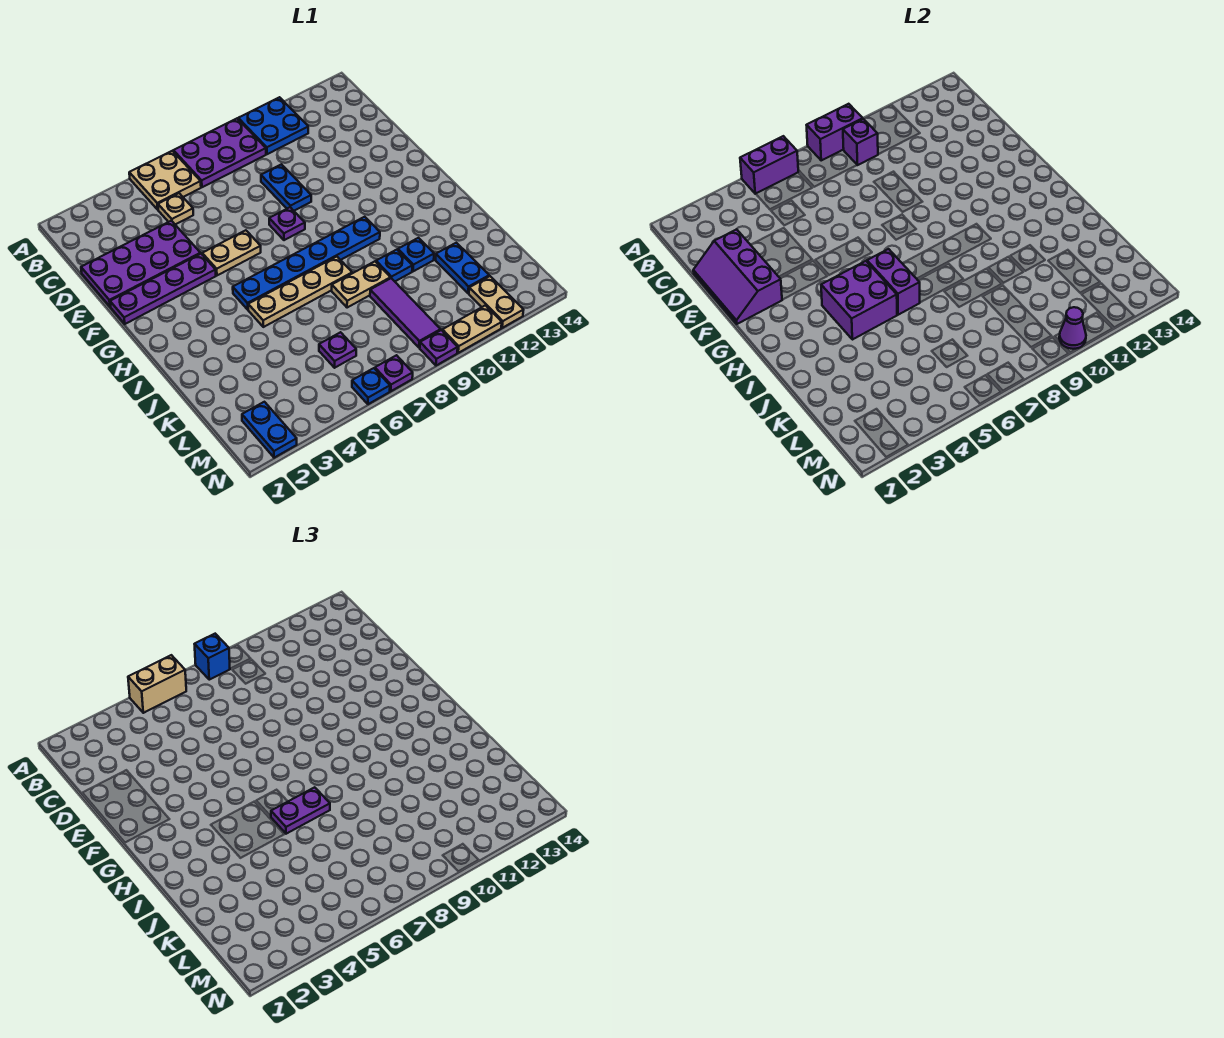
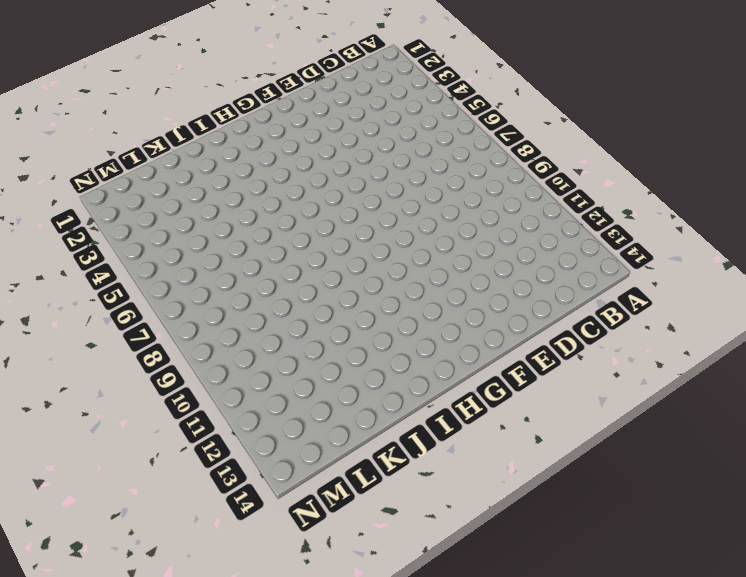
none -> tan 2x2 plate [129,151,201,210]
none -> purple 2x3 plate [173,119,266,187]
none -> blue 2x2 plate [238,97,308,154]
none -> tan 1x1 plate [158,193,193,224]

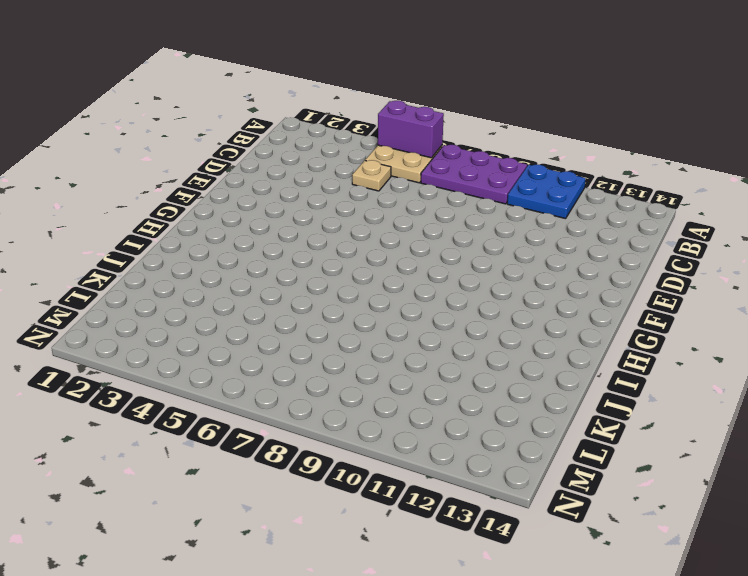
none -> purple 2x4 plate [81,221,200,307]
none -> blue 1x2 plate [261,164,311,211]
none -> purple 1x4 plate [110,254,216,324]
none -> tan 1x2 plate [202,230,261,275]

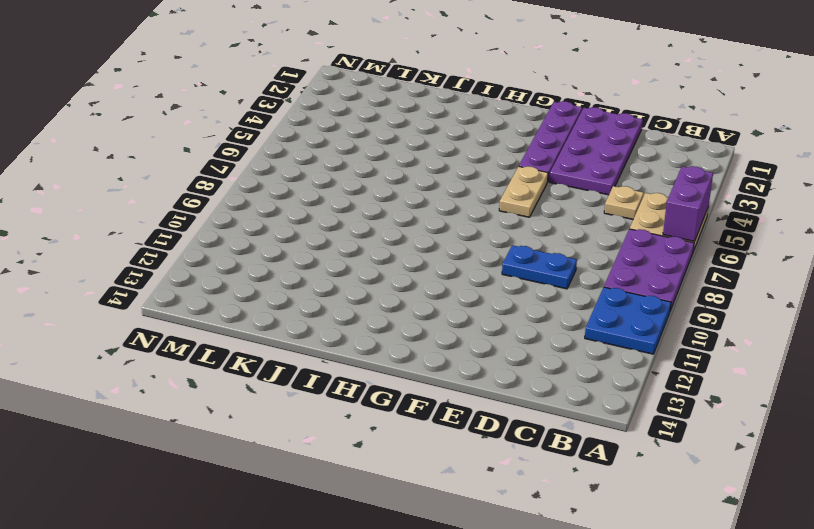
none -> purple 1x1 plate [269,207,305,240]
none -> blue 1x6 plate [233,217,380,310]
none -> tan 1x4 plate [248,257,352,327]
none -> tan 1x2 plate [332,261,391,308]

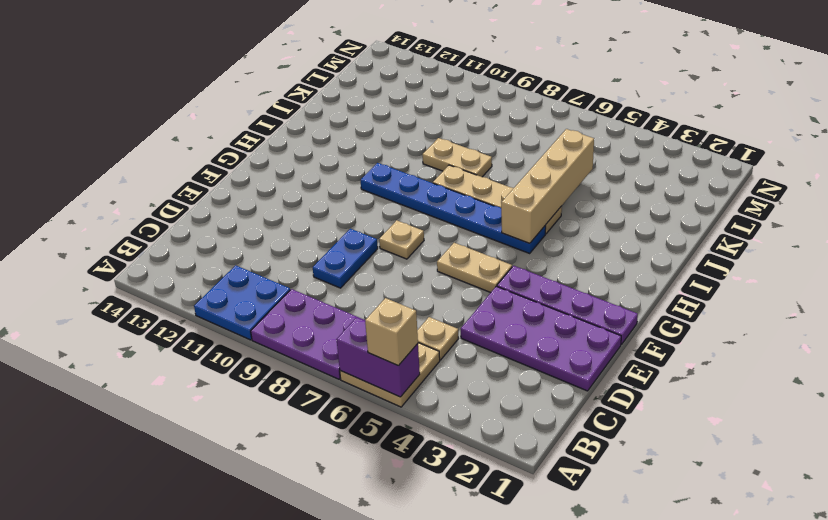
tan 1x1 brick [365,298,418,366] -> tan 1x2 brick [128,655,186,713]
tan 1x1 plate [379,220,424,259] -> purple 1x1 plate [269,207,305,240]
tan 1x4 brick [501,129,594,243] -> purple 2x2 brick [821,261,897,340]
none -> blue 1x1 plate [376,250,412,281]
none -> blue 1x1 plate [398,238,434,271]
none -> purple 1x3 tile [370,278,441,348]
none -> blue 1x2 plate [436,243,489,293]

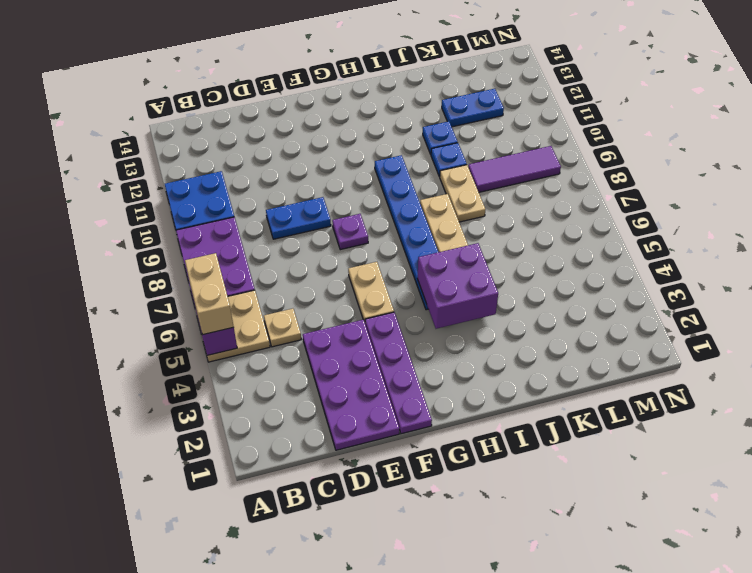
none -> purple 1x1 plate [319,332,356,368]
none -> blue 1x2 plate [242,402,297,458]
none -> tan 1x2 plate [469,276,523,328]
none -> blue 1x1 plate [352,368,390,404]

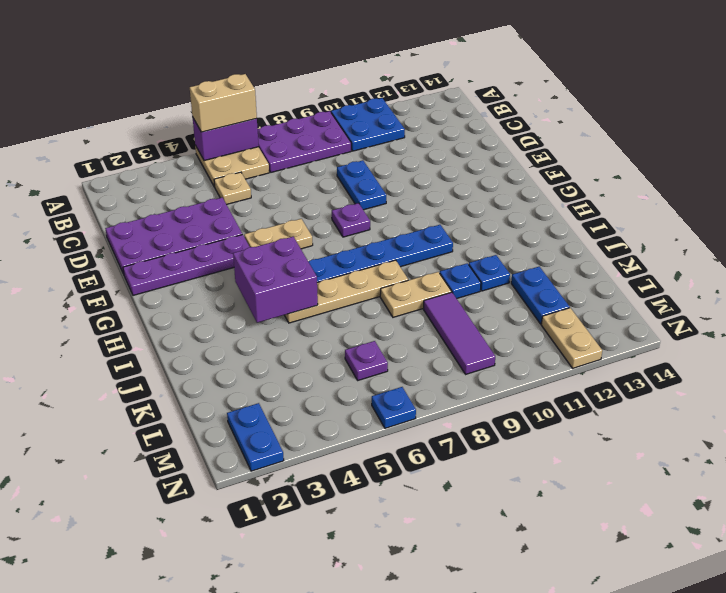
none -> purple 1x1 plate [375,355,413,391]
none -> purple 1x1 plate [420,330,458,365]
none -> tan 1x2 plate [442,305,502,353]
none -> purple 1x2 brick [807,104,863,160]

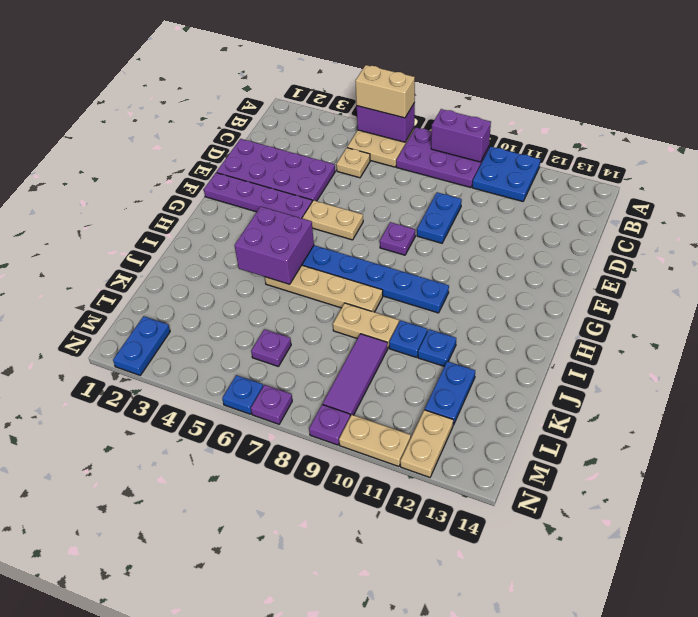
none -> purple 1x1 brick [843,119,878,165]
none -> purple 2x3 slope [693,229,782,324]
none -> purple 1x2 brick [867,249,920,315]
none -> purple 1x1 cone [1059,307,1086,349]

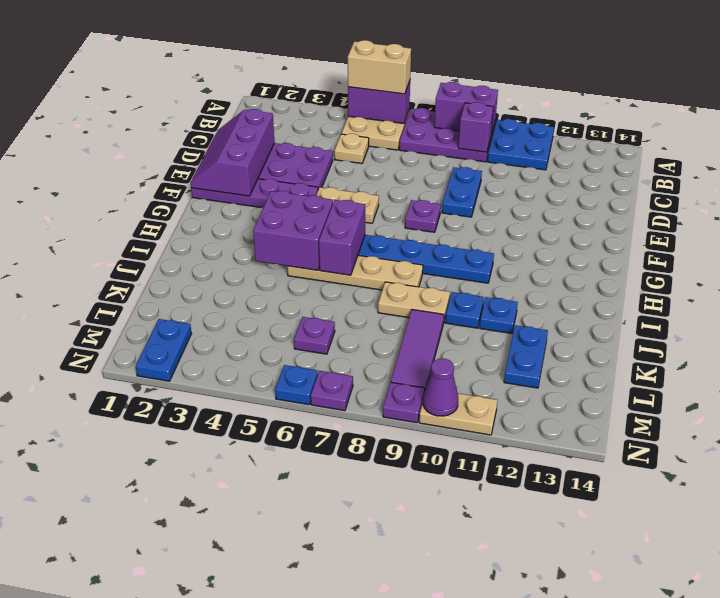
none -> tan 1x2 plate [469,276,523,328]
none -> blue 1x1 brick [195,634,230,680]
none -> purple 1x2 plate [271,787,330,834]

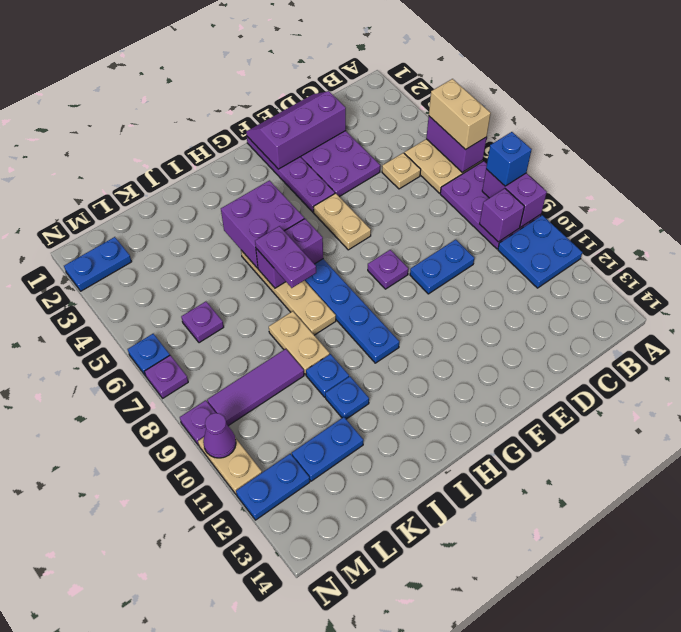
blue 1x2 plate [236,454,310,520] -> tan 1x2 plate [469,276,523,328]

